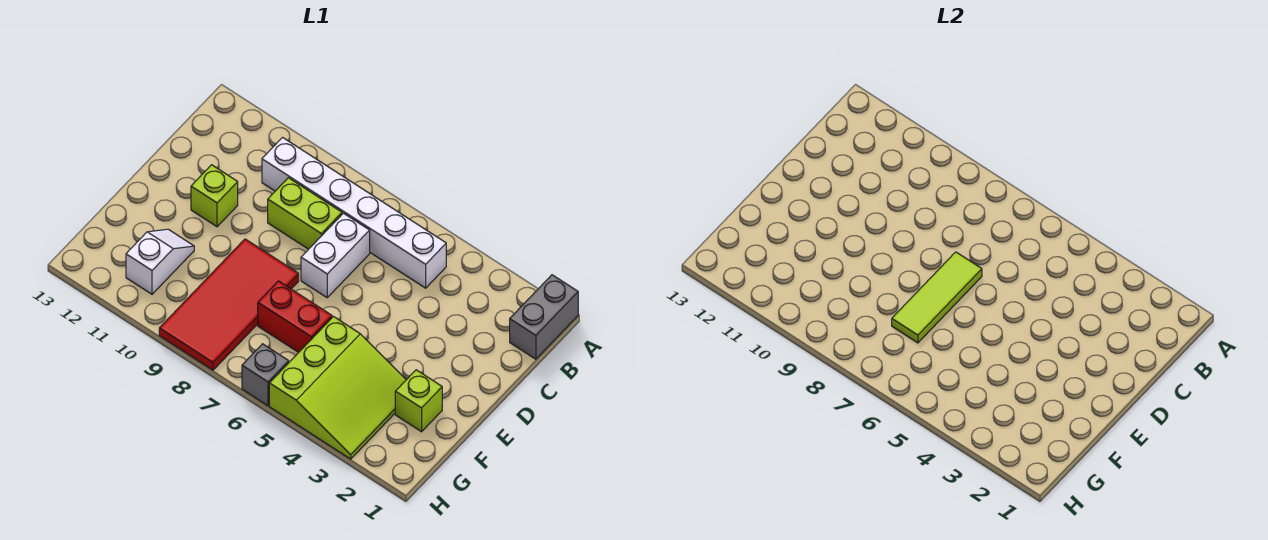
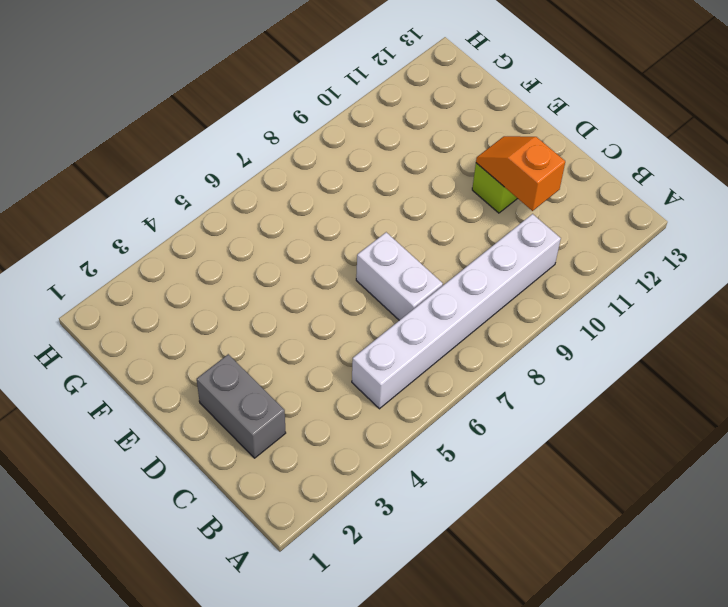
grey 1x2 brick [197,354,286,458] -> grey 1x2 brick moved to [510,275,578,359]
orange 1x2 slope [476,136,565,211] -> none
none -> lime 1x2 brick [268,178,342,249]
none -> red 2x4 tile [159,239,299,370]
none -> lime 1x1 brick [395,370,442,432]

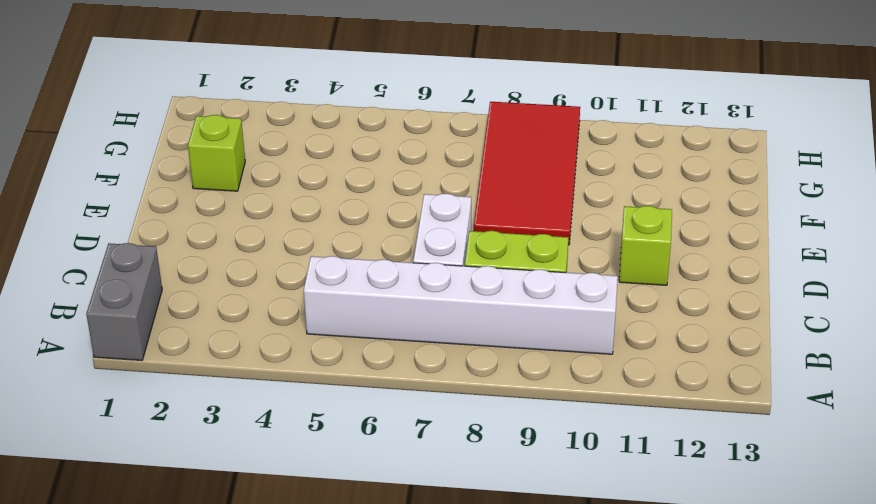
none -> lime 3x3 slope [269,317,406,459]
none -> red 1x2 brick [258,281,332,352]
none -> white 1x2 slope [126,229,194,294]

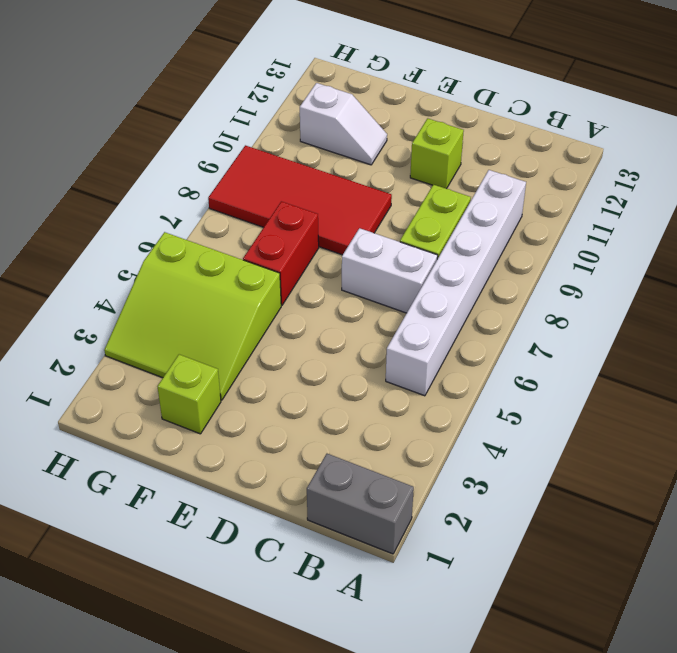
none -> grey 1x1 brick [242,344,289,406]
none -> lime 1x3 tile [892,252,982,343]

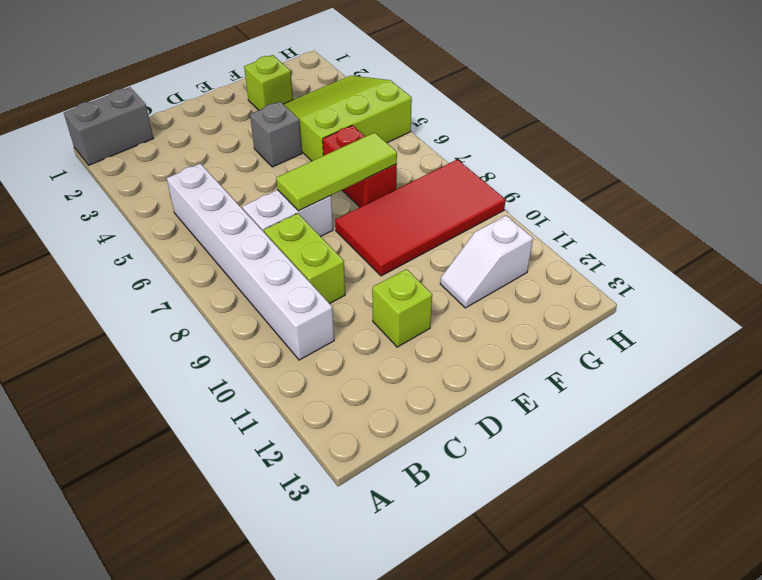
grey 1x1 brick [250,102,302,167] -> grey 1x1 brick moved to [242,344,289,406]

